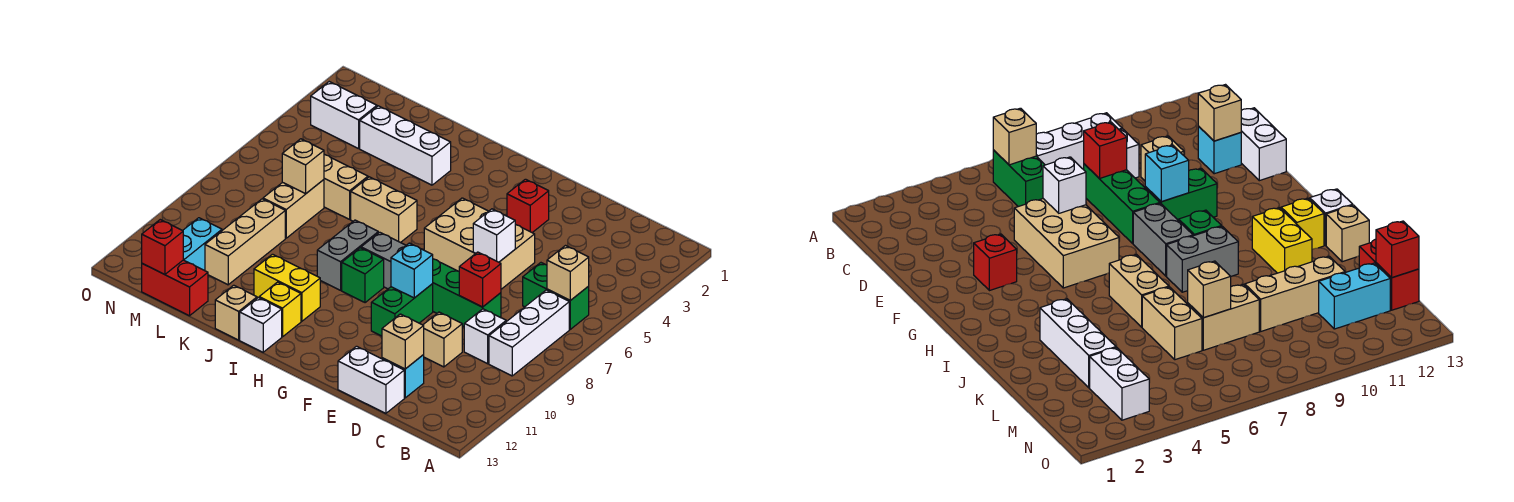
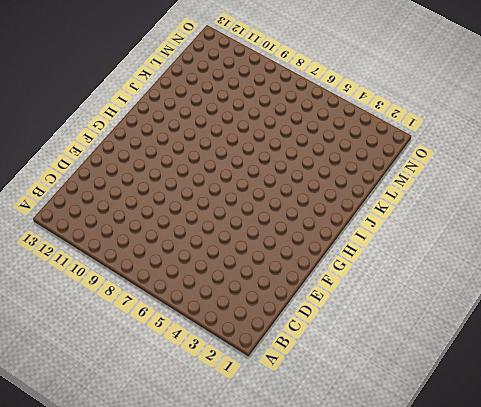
none -> green 1x2 brick [523,263,589,329]
none -> white 1x3 brick [489,290,569,376]
none -> white 1x1 brick [464,309,506,364]
none -> green 1x3 brick [433,259,501,327]

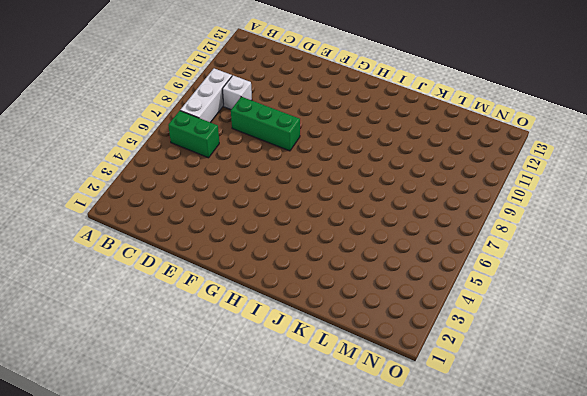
none -> tan 1x1 brick [423,312,462,367]
none -> cyan 1x1 brick [382,355,424,398]
none -> white 1x2 brick [338,346,404,413]
none -> tan 2x3 brick [424,198,535,289]

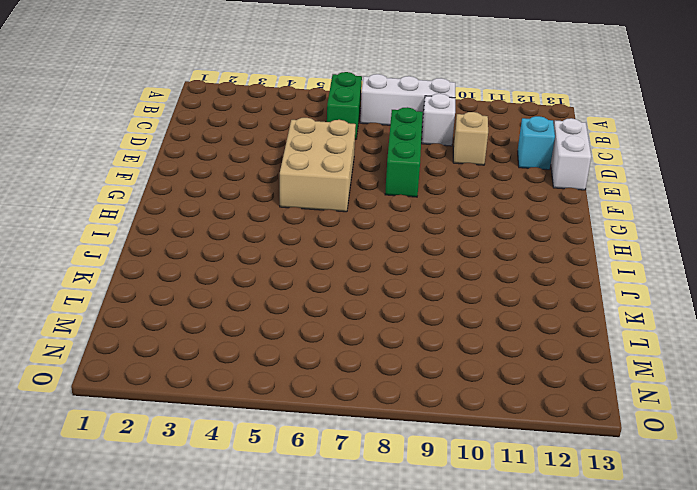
none -> red 1x1 brick [507,179,549,233]
none -> green 1x2 brick [371,284,433,336]
none -> grey 1x2 brick [361,232,406,289]
none -> green 1x1 brick [342,248,384,303]

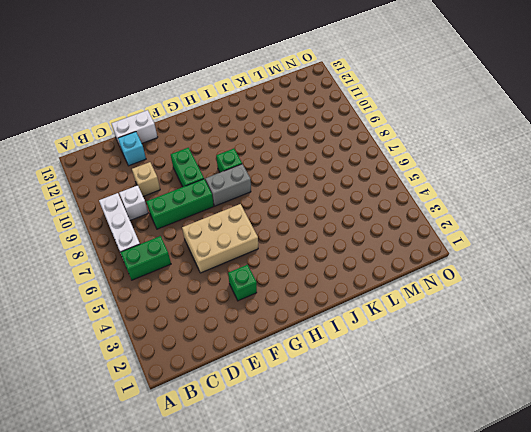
green 1x1 brick [228,265,257,301] -> red 1x1 brick [507,179,549,233]
none -> tan 1x2 brick [351,177,417,243]
none -> grey 1x2 brick [317,220,378,290]
none -> yellow 1x2 brick [254,254,320,321]
none -> yellow 1x1 brick [259,282,301,337]

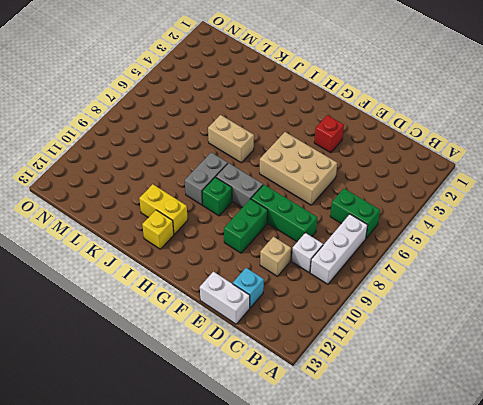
none -> white 1x1 brick [240,298,282,352]
none -> white 1x3 brick [360,106,451,185]
none -> tan 1x1 brick [215,285,257,340]
none -> tan 1x2 brick [324,155,368,219]

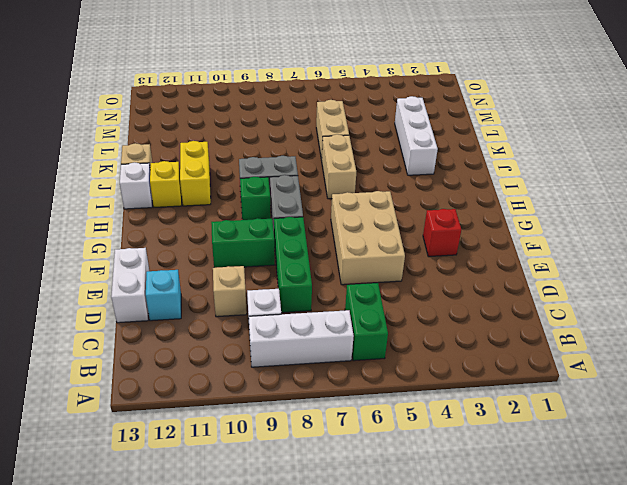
none -> tan 1x2 brick [263,180,324,238]
none -> tan 1x3 brick [205,199,285,285]
none -> red 1x2 brick [142,260,208,316]
none -> white 1x2 brick [311,82,377,149]

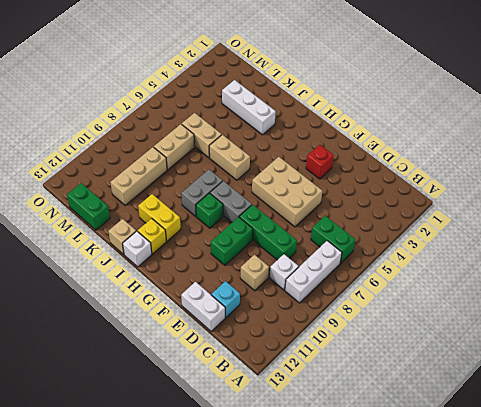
green 1x2 brick [67,183,110,230] -> red 1x2 brick [142,260,208,316]
none -> white 1x2 brick [311,82,377,149]
none -> cyan 1x2 brick [183,218,222,271]
none -> tan 1x1 brick [547,246,589,300]
none -> red 1x1 brick [459,252,501,307]

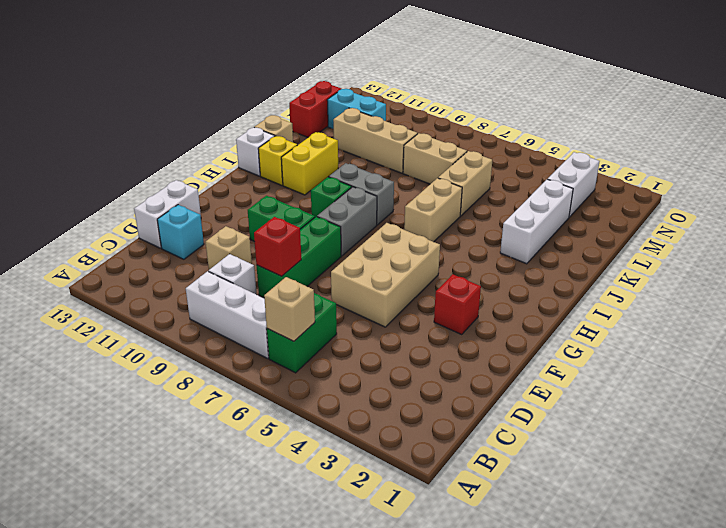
none -> tan 1x1 brick [382,314,424,369]
none -> white 1x1 brick [473,209,515,262]
none -> cyan 1x1 brick [391,243,433,298]
none -> tan 1x1 brick [282,139,324,194]

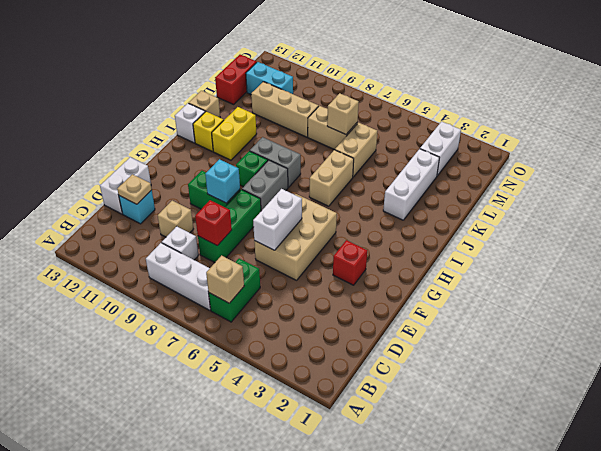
tan 1x1 plate [117,174,152,204] -> tan 1x1 brick [382,314,424,369]
white 1x2 brick [253,189,302,250] -> white 1x1 brick [473,209,515,262]
none -> red 1x1 brick [142,220,183,275]

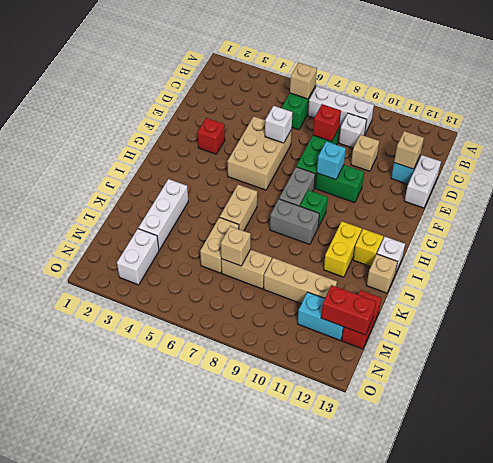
red 1x2 brick [321,285,376,335] -> red 1x1 brick [142,220,183,275]

